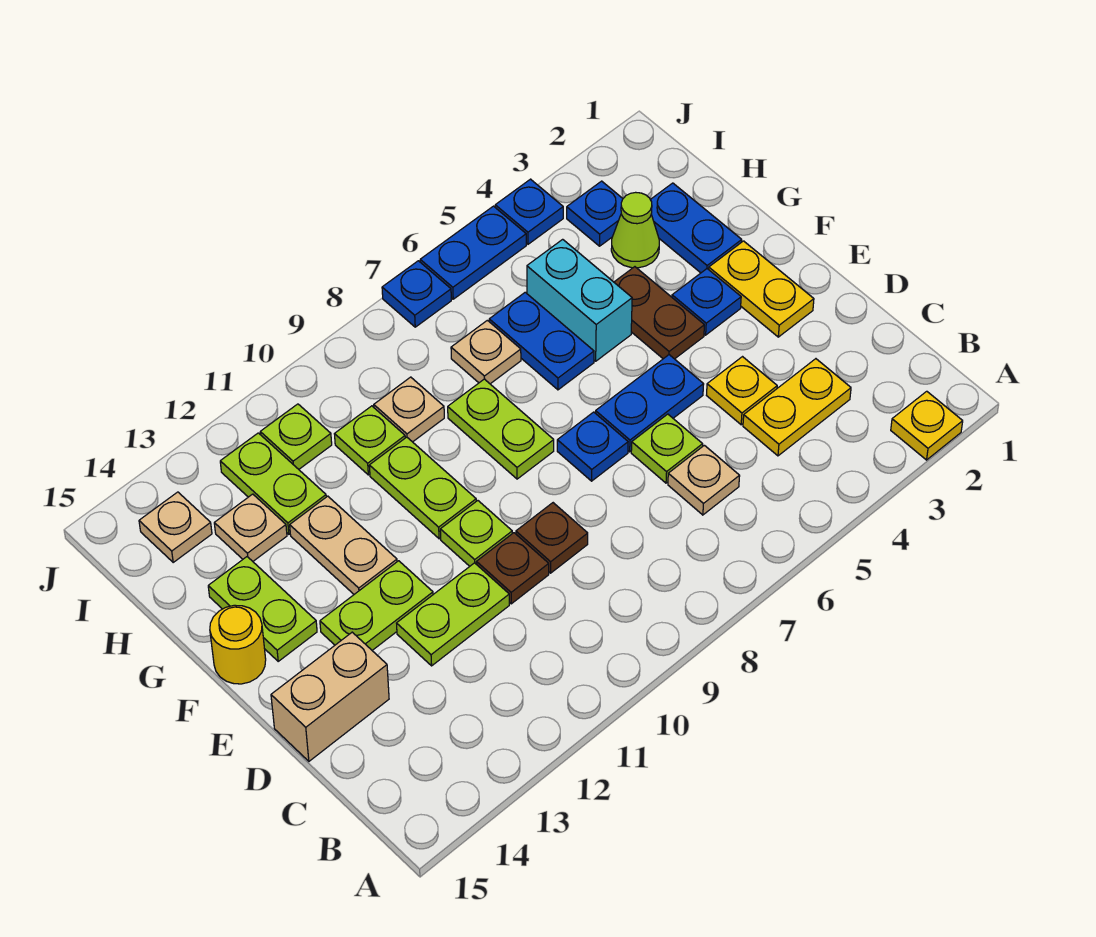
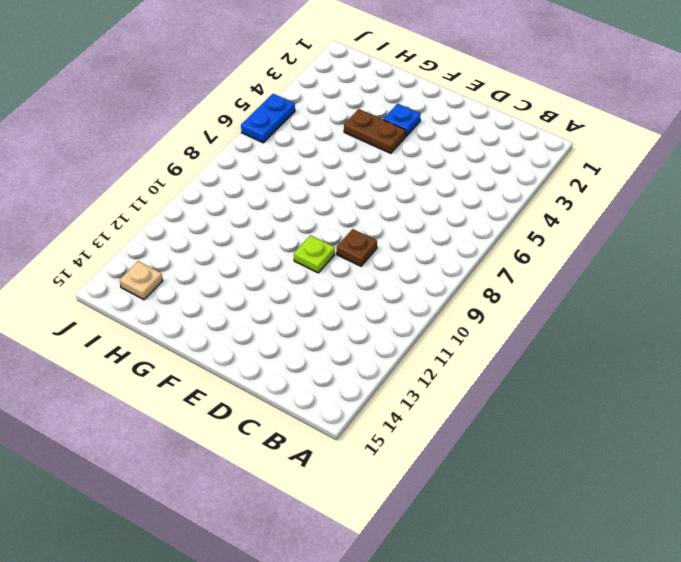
none -> yellow 1x1 plate [891,391,963,460]
none -> yellow 1x2 plate [743,359,851,456]
none -> tan 1x1 plate [668,445,740,515]
none -> yellow 1x1 plate [706,357,777,425]

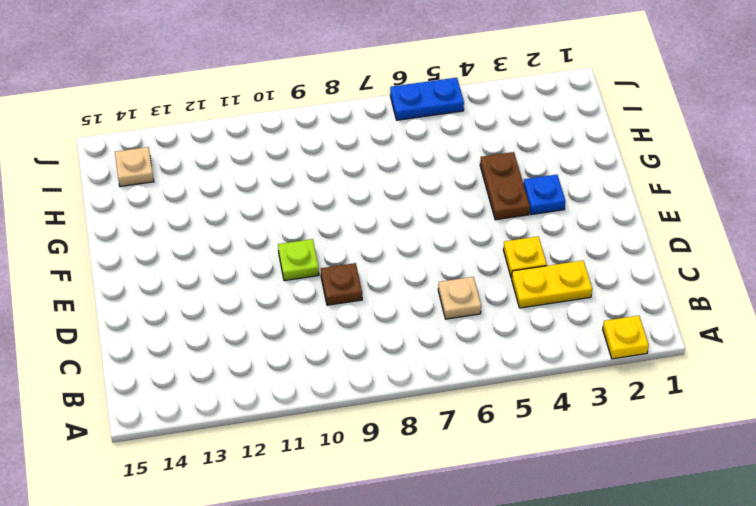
none -> lime 1x1 plate [631,414,703,483]
none -> brown 1x1 plate [477,533,549,604]
none -> lime 1x2 plate [397,563,509,666]
none -> tan 1x2 brick [271,632,389,761]

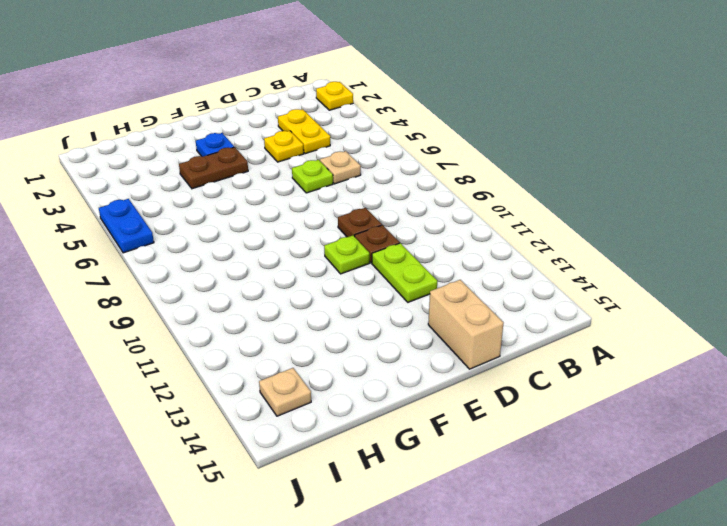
none -> yellow 1x2 plate [709,241,814,337]
none -> blue 1x2 plate [596,355,704,452]
none -> blue 1x1 plate [557,412,628,481]
none -> lime 1x2 plate [320,561,433,650]

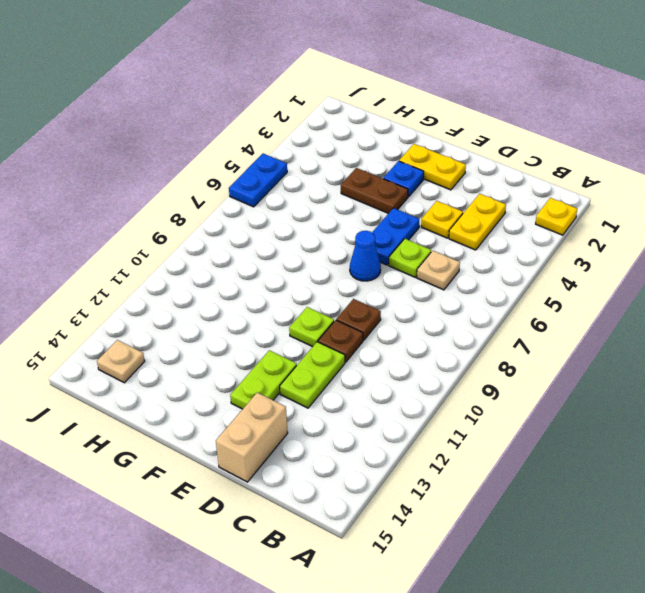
blue 1x1 cone [350,231,381,281] -> blue 1x1 plate [557,412,628,481]
none -> lime 1x2 plate [448,379,554,479]
none -> lime 1x2 plate [369,437,476,539]
none -> tan 1x2 plate [290,496,397,594]
none -> lime 1x2 plate [208,557,317,661]

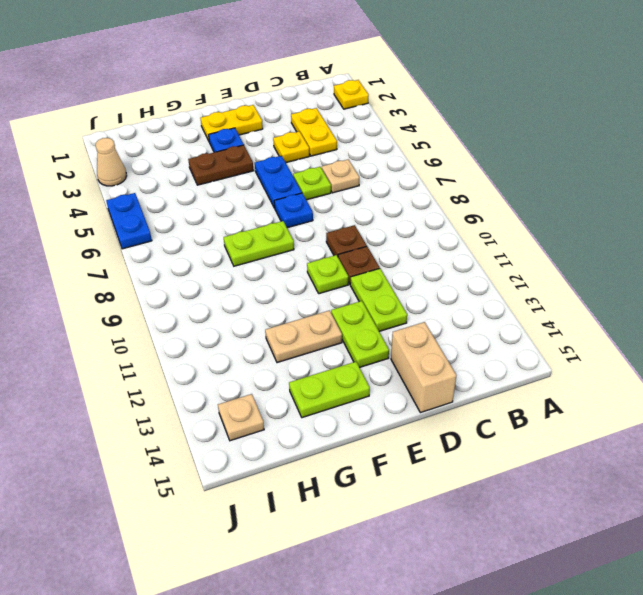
tan 1x1 cone [96,138,127,186] -> none
none -> lime 1x2 plate [369,437,476,539]
none -> yellow 1x1 round brick [210,605,266,684]
none -> blue 1x2 plate [650,183,742,273]
none -> cyan 1x2 brick [527,239,632,361]

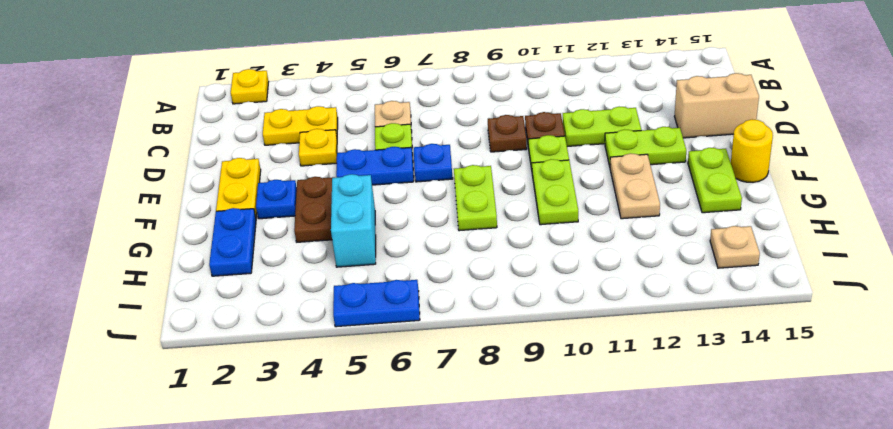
none -> blue 1x2 plate [489,292,594,390]
none -> lime 1x1 cone [611,192,659,268]
none -> tan 1x1 plate [451,320,521,384]
none -> tan 1x1 plate [374,377,444,442]

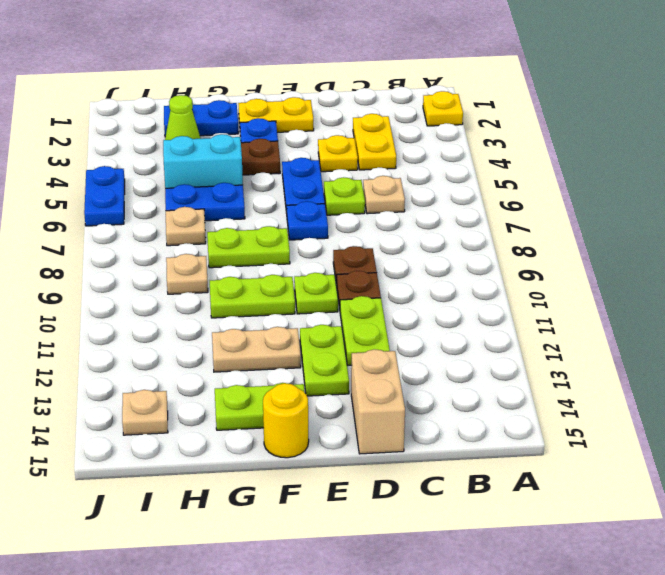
none -> lime 1x1 plate [335,406,405,475]
none -> lime 1x2 plate [220,433,326,534]
none -> tan 1x1 plate [214,494,287,561]
none -> blue 1x1 plate [567,181,623,246]

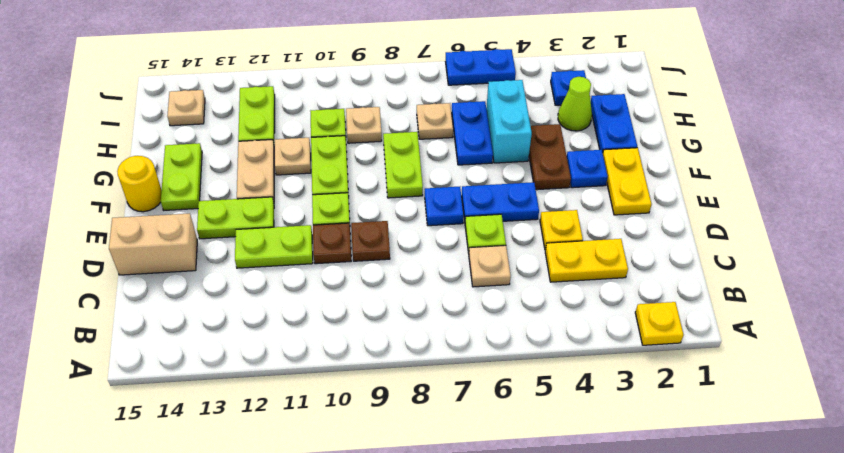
tan 1x1 plate [275,138,311,175] -> tan 1x1 plate moved to [214,494,287,561]
none -> lime 1x1 plate [260,404,332,469]
none -> blue 1x1 plate [495,179,563,244]
none -> blue 1x1 plate [382,261,451,327]

